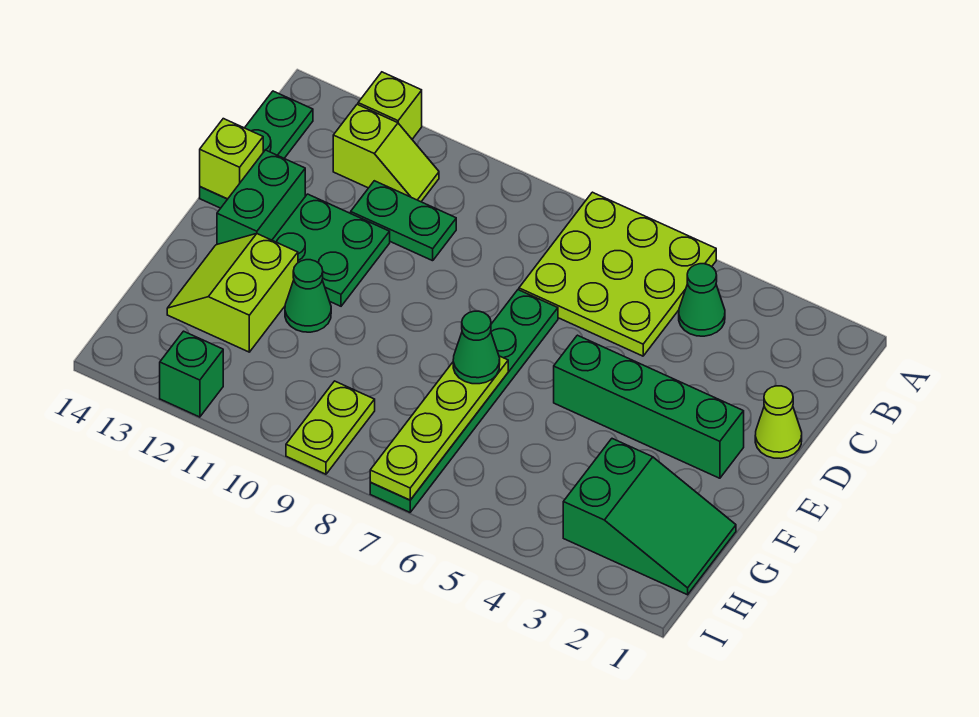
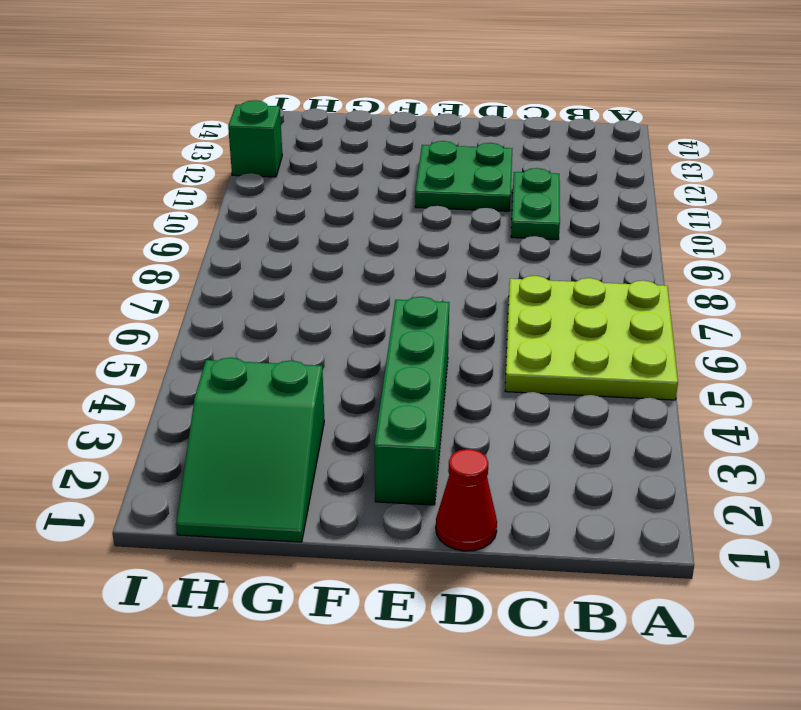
red 1x1 cone [436,449,497,551] -> lime 1x1 cone [755,386,802,458]
none -> lime 1x1 brick [358,72,422,139]
none -> green 1x1 cone [679,264,725,336]
none -> lime 1x2 slope [333,104,439,202]

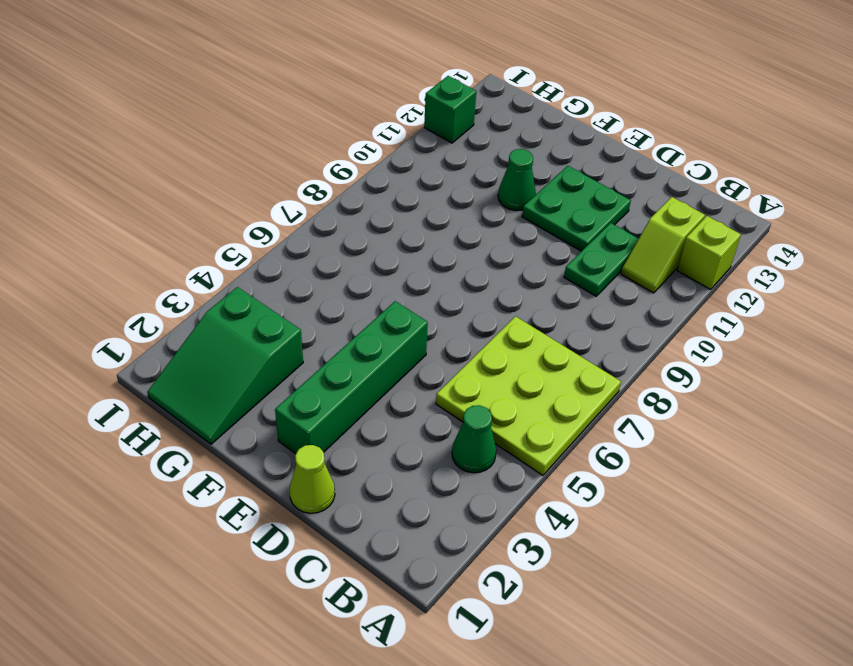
none -> green 1x3 plate [200,91,313,208]
none -> green 1x6 plate [370,290,558,512]
none -> green 1x2 brick [217,150,305,244]

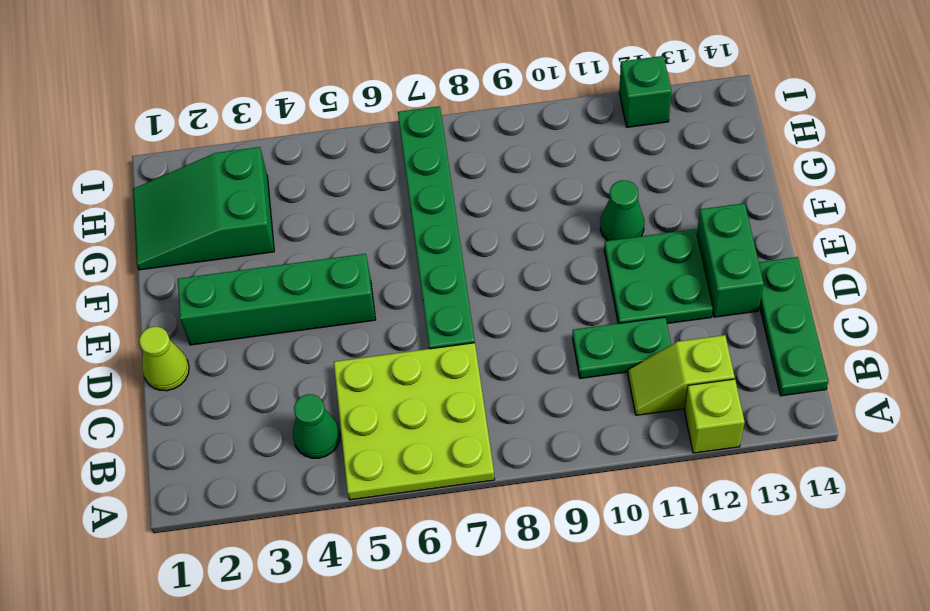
none -> lime 2x2 slope [167,234,298,352]
none -> lime 1x2 plate [286,381,375,474]
none -> lime 1x1 brick [200,119,263,199]

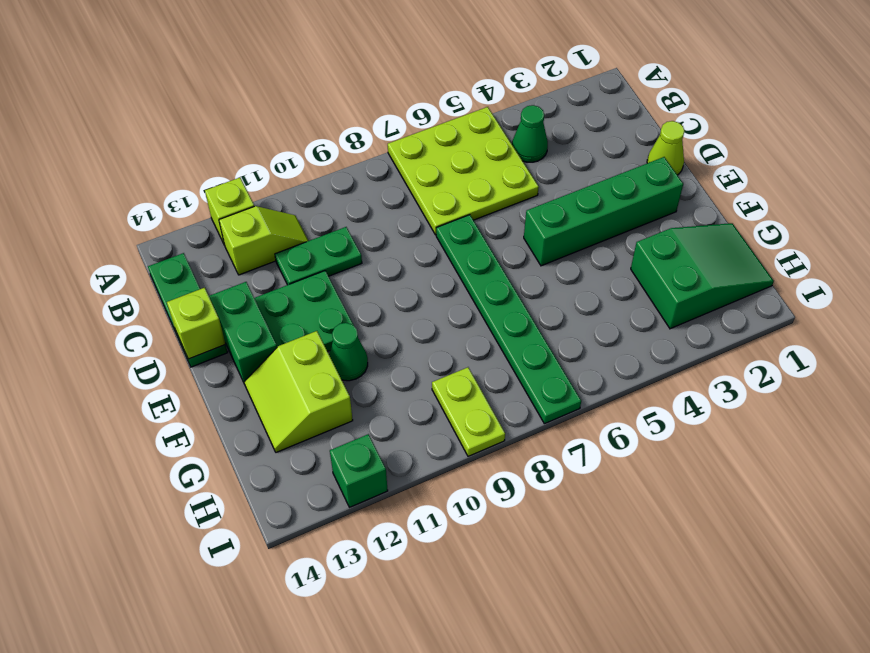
none -> lime 1x4 plate [370,356,508,500]
none -> green 1x1 cone [453,311,500,384]

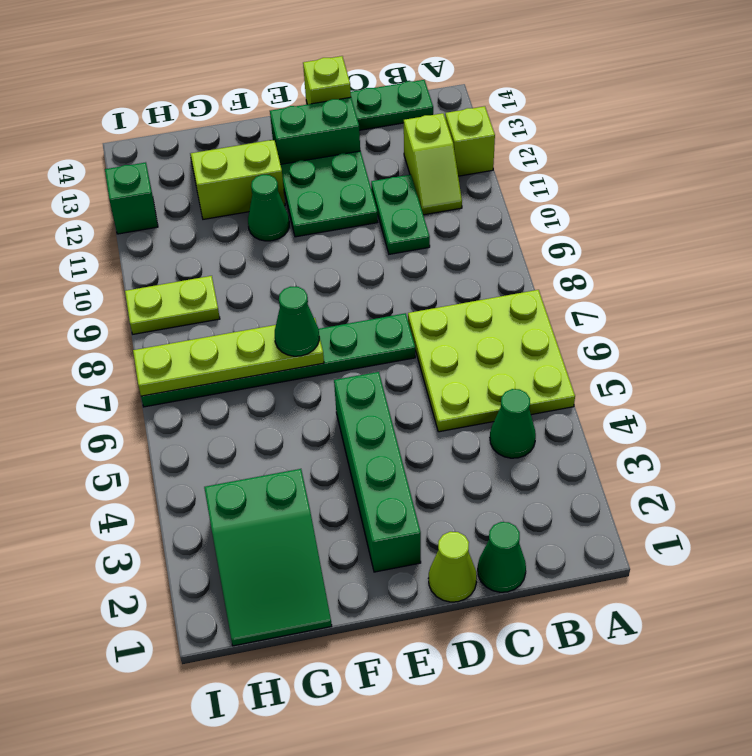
green 1x1 cone [478,522,526,592] -> none

